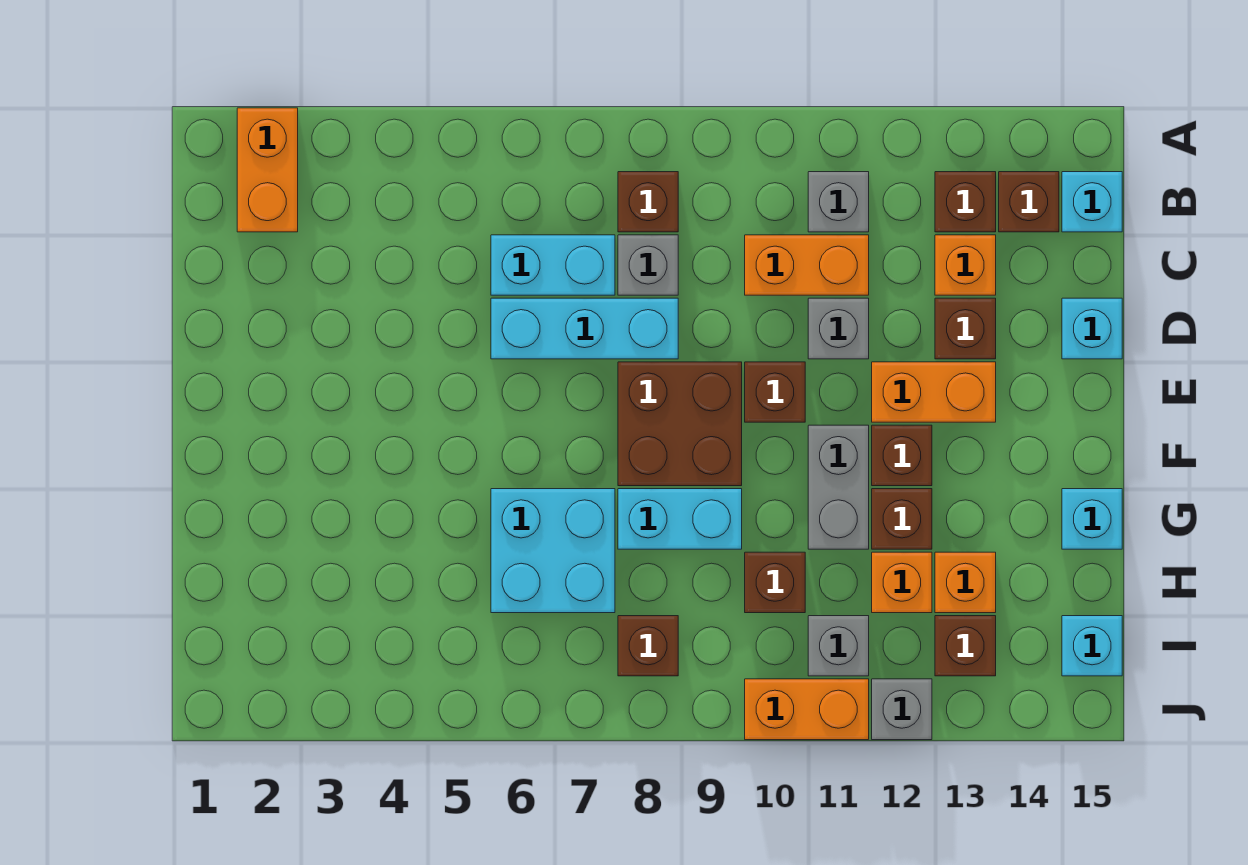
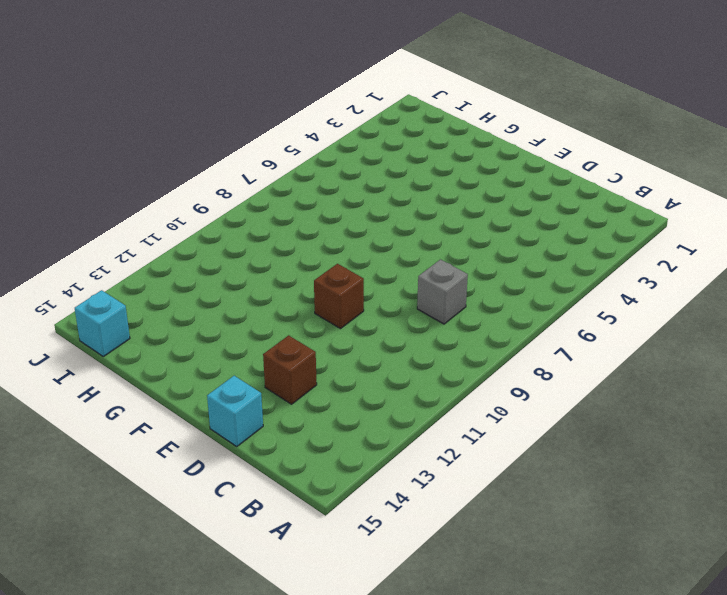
none -> orange 1x2 brick [237,108,298,232]
none -> brown 1x1 brick [618,172,678,232]
none -> grey 1x1 brick [808,172,869,232]
none -> brown 1x1 brick [935,172,996,232]

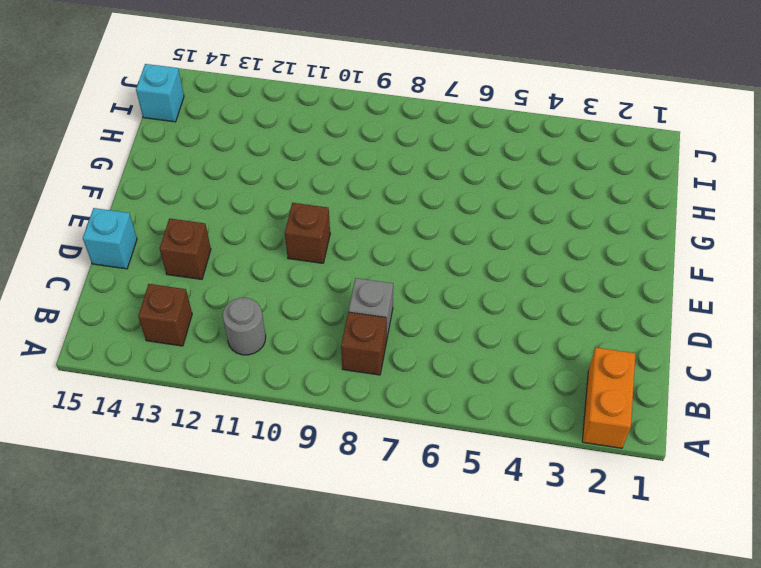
grey 1x1 round brick [223,298,266,355] -> grey 1x1 brick [808,172,869,232]
none -> brown 1x1 brick [999,172,1059,232]
none -> cyan 1x1 brick [1062,172,1122,232]
none -> cyan 1x2 brick [491,235,615,295]
none -> orange 1x2 brick [745,235,869,295]

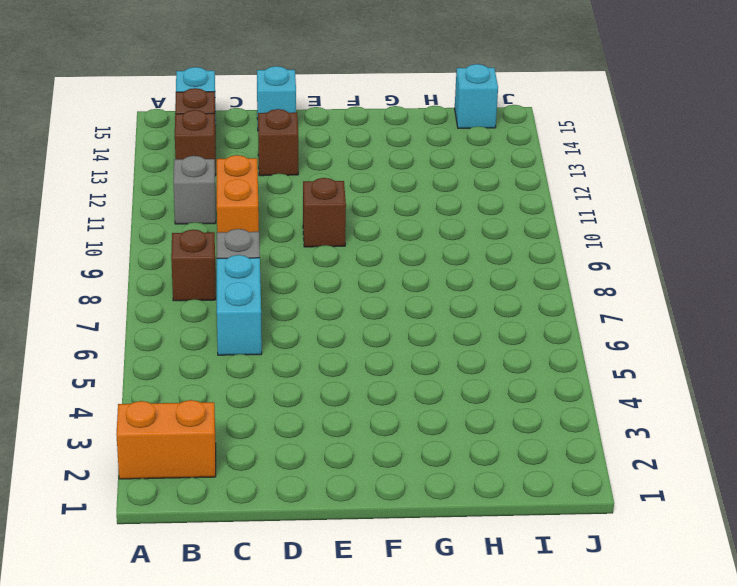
none -> orange 1x1 brick [935,235,996,295]
none -> cyan 1x3 brick [491,298,678,359]
none -> grey 1x1 brick [808,298,869,359]
none -> brown 2x2 brick [618,362,742,486]

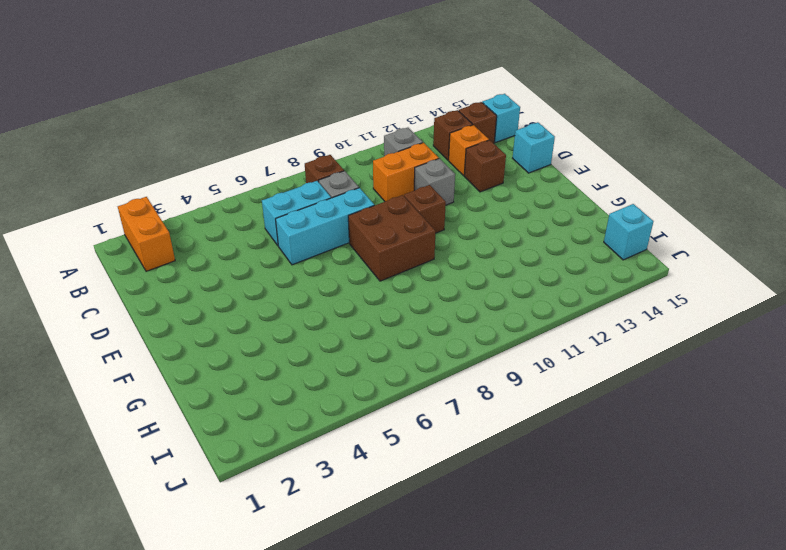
none -> orange 1x2 brick [872,362,996,422]
none -> grey 1x2 brick [808,425,869,549]
none -> brown 1x1 brick [872,425,932,486]
none -> cyan 2x2 brick [491,489,615,613]

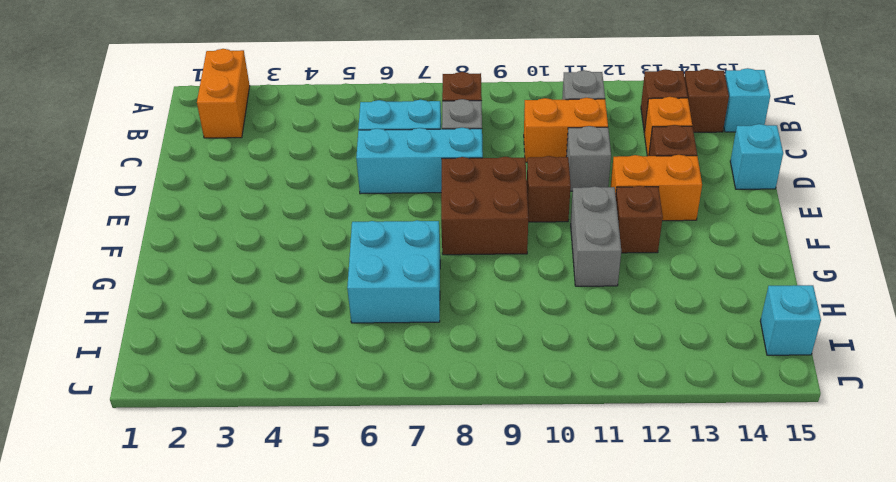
none -> cyan 1x2 brick [618,489,742,549]
none -> brown 1x1 brick [872,489,932,549]
none -> cyan 1x1 brick [1062,489,1122,549]
none -> brown 1x1 brick [745,552,805,613]

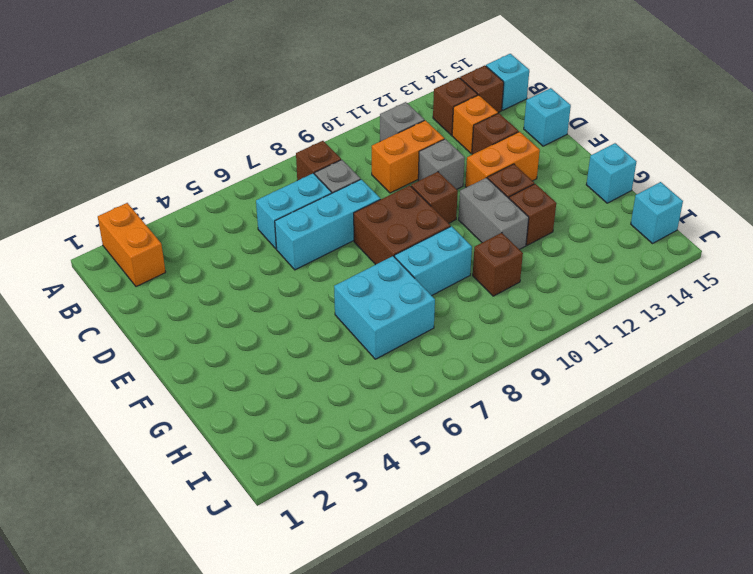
none -> orange 1x1 brick [872,552,932,613]
none -> orange 1x1 brick [935,552,996,613]
none -> brown 1x1 brick [618,616,678,676]
none -> grey 1x1 brick [808,616,869,676]

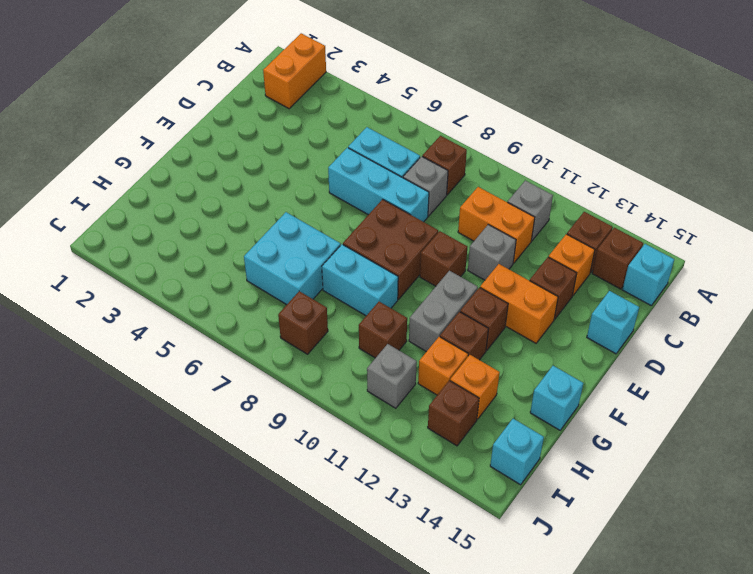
none -> orange 1x2 brick [745,679,869,740]
none -> grey 1x1 brick [872,679,932,740]

